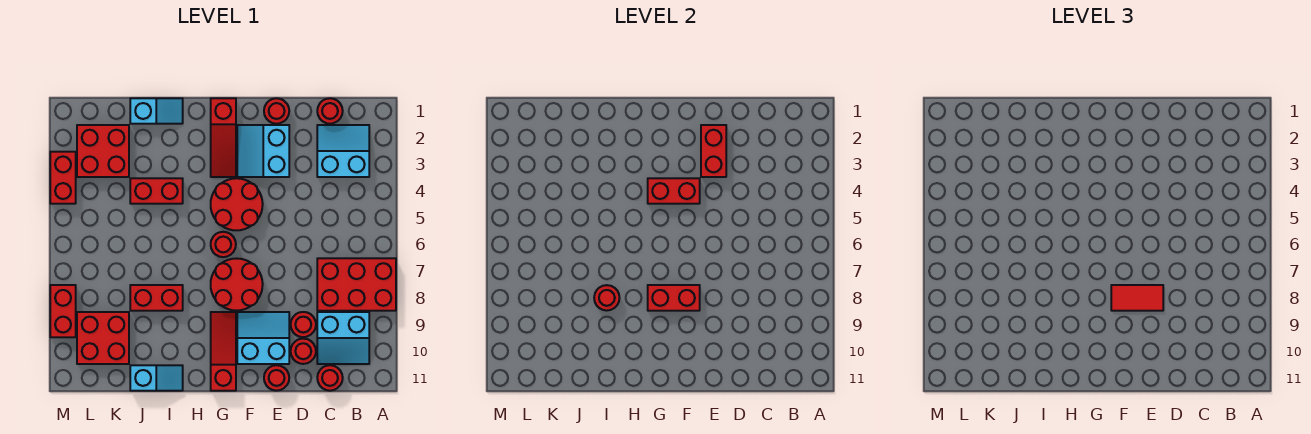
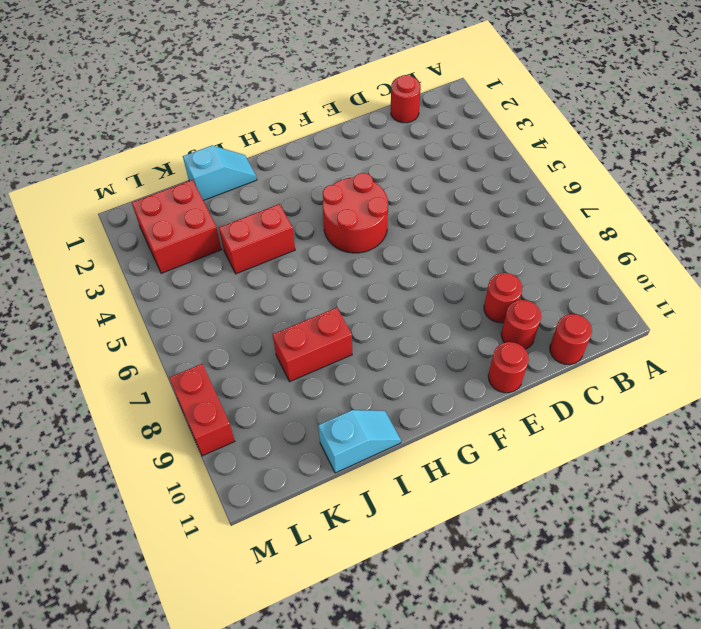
none -> red 2x3 brick [317,258,396,311]
none -> cyan 2x2 slope [317,125,369,177]
none -> cyan 2x2 slope [317,312,369,364]

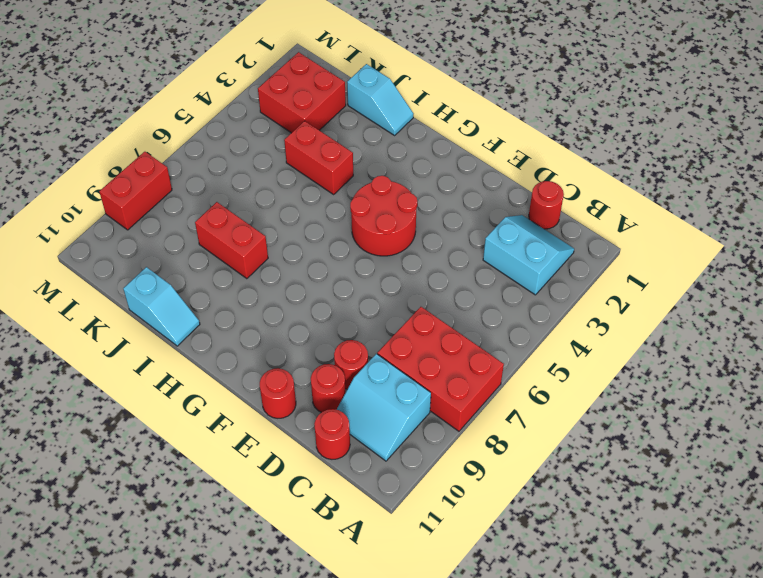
none -> red 1x1 round brick [264,98,289,124]
none -> cyan 2x2 slope [237,125,289,177]
none -> cyan 2x2 slope [237,312,289,364]

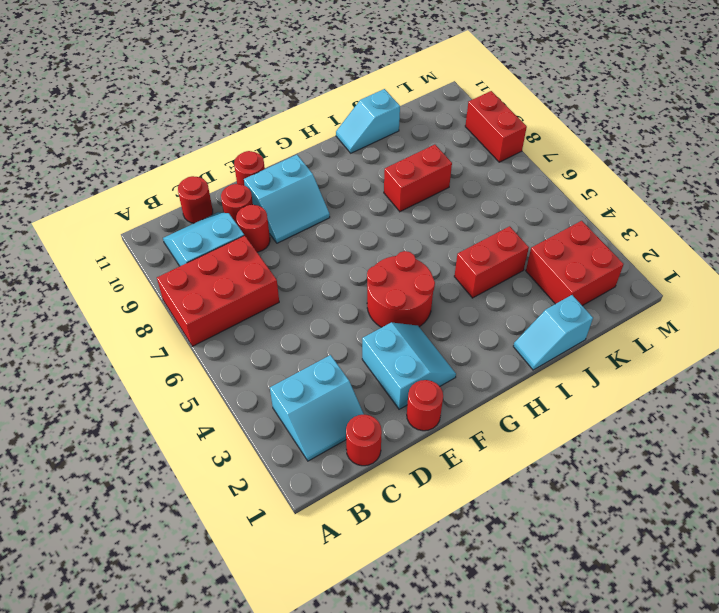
none -> red 2x2 round brick [211,258,263,311]
none -> red 1x3 slope [211,98,236,177]
none -> red 1x1 round brick [211,232,236,257]

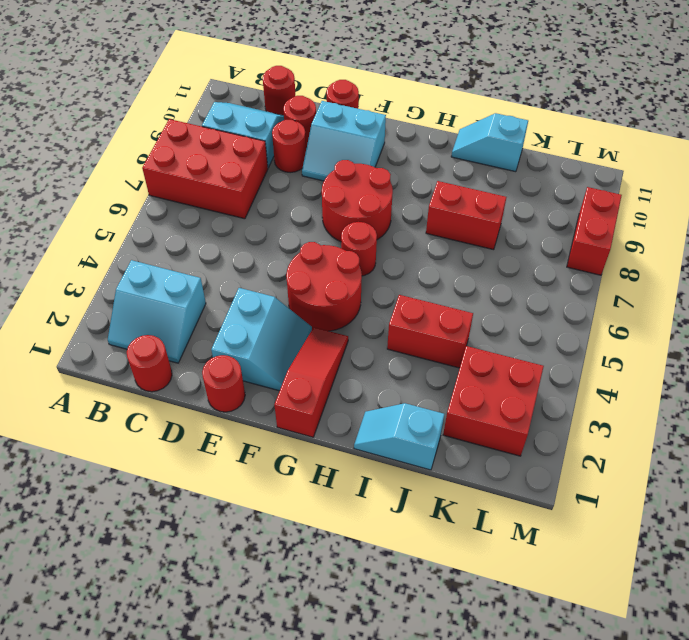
none -> red 1x3 slope [211,312,236,391]
none -> red 2x2 brick [77,312,129,364]
none -> red 1x2 brick [50,152,76,204]

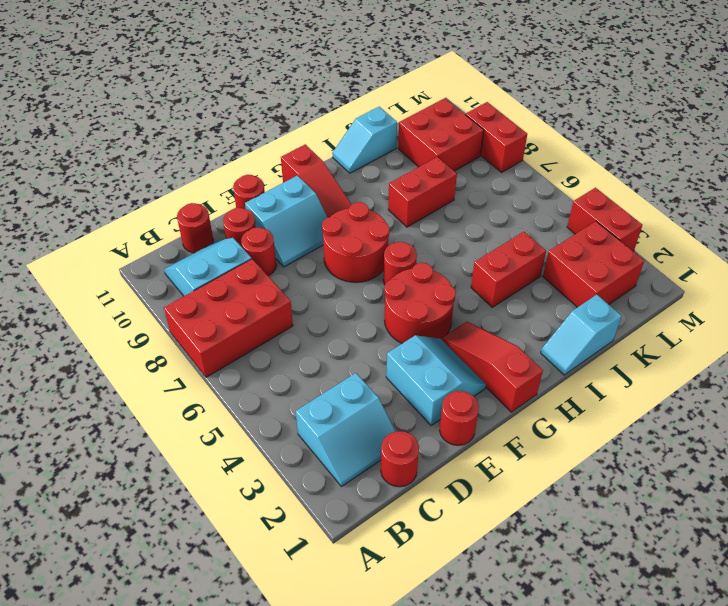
none -> red 1x2 brick [701,125,726,177]
none -> red 1x2 brick [648,178,700,204]
none -> red 1x2 brick [648,285,700,311]

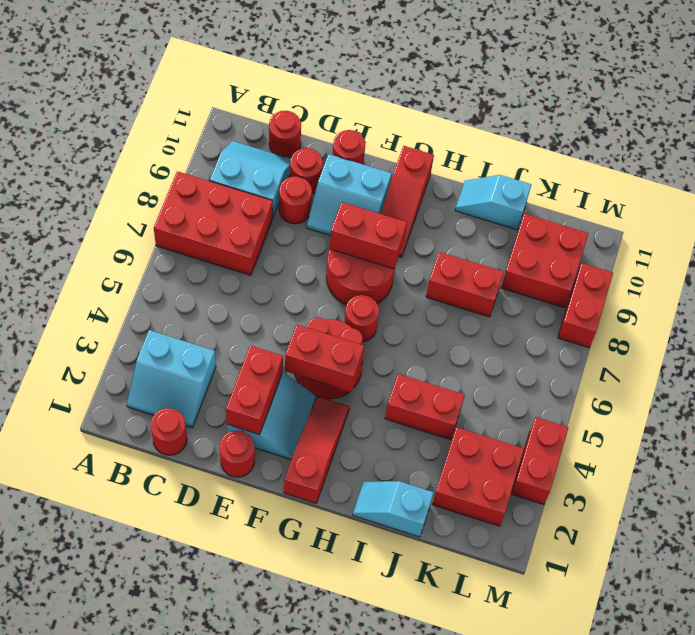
none -> red 1x1 round brick [594,285,619,311]
none -> red 1x2 tile [1111,285,1163,311]

